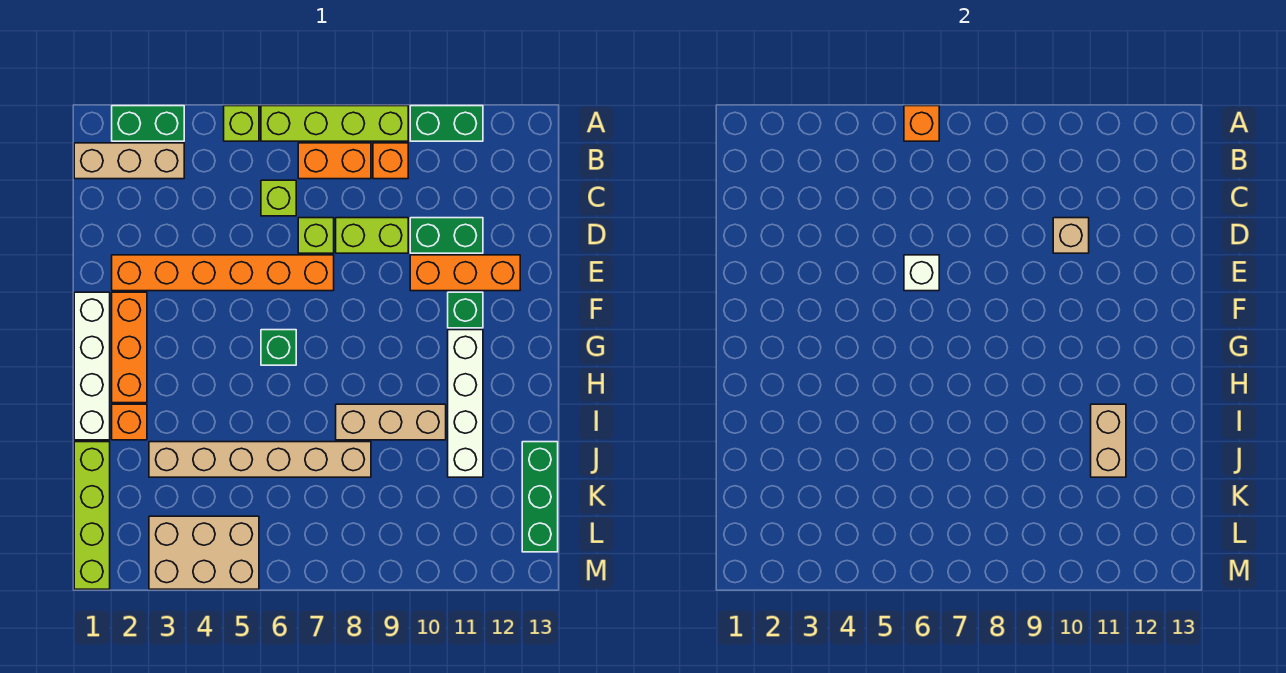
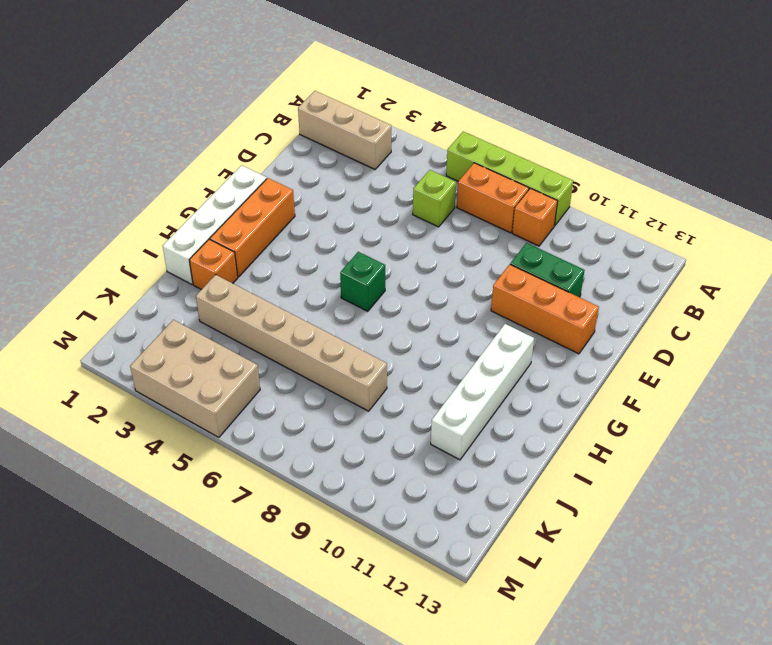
none -> green 1x2 brick [112,106,184,141]
none -> lime 1x1 brick [224,106,259,141]
none -> green 1x2 brick [410,106,483,141]

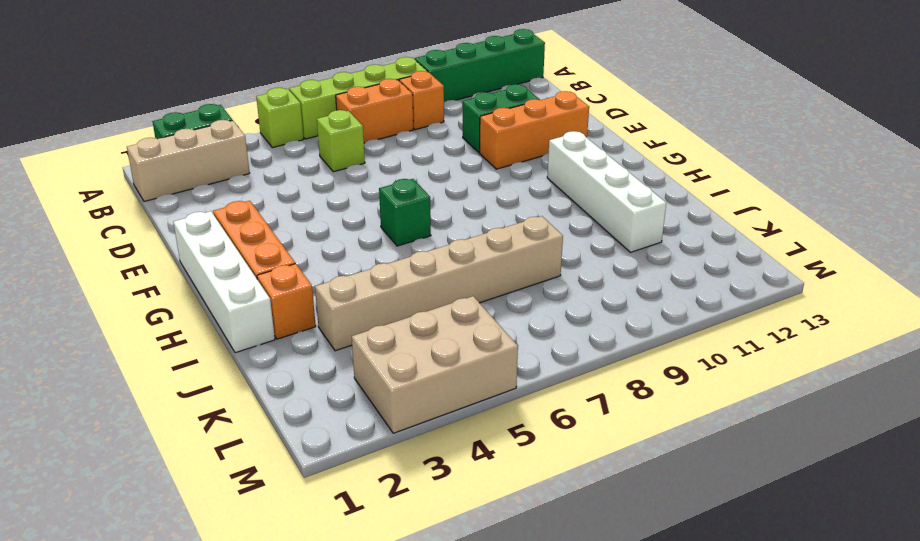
green 1x4 brick [415,29,545,102] -> green 1x2 brick [410,106,483,141]
none -> lime 1x1 brick [298,218,334,253]
none -> lime 1x2 brick [336,218,408,253]
none -> orange 1x6 brick [112,255,334,291]

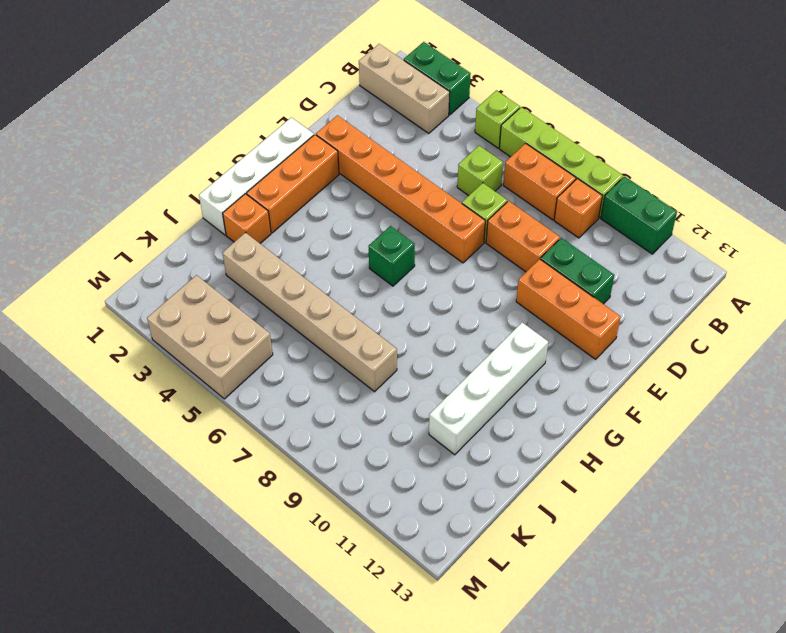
orange 1x2 brick [486,201,560,272] -> lime 1x2 brick [336,218,408,253]
none -> green 1x1 brick [448,292,483,328]
none -> tan 1x3 brick [336,404,446,440]
none -> lime 1x4 brick [74,442,110,589]

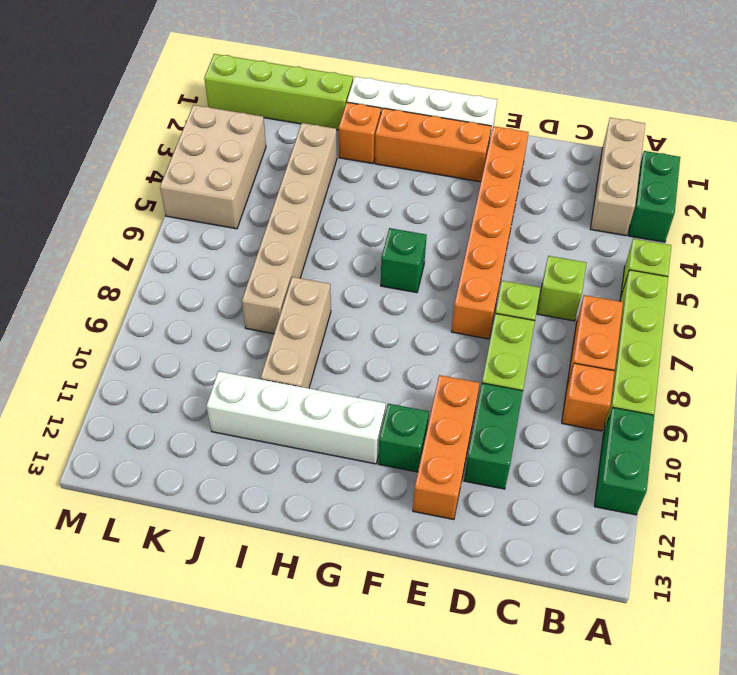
none -> green 1x3 brick [522,442,558,552]
none -> orange 1x1 brick [904,106,939,141]
none -> tan 1x1 brick [1053,218,1089,253]

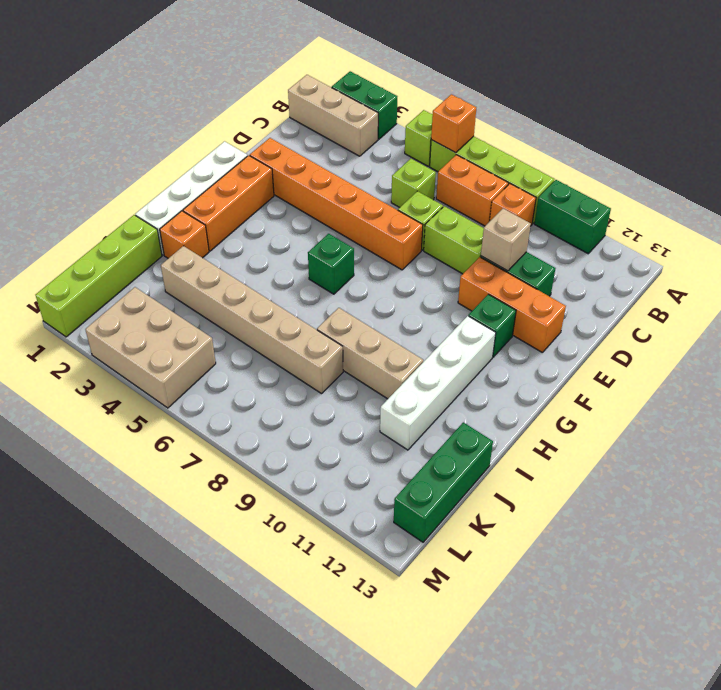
none -> white 1x1 brick [904,255,939,291]
none -> tan 1x2 brick [1091,404,1126,477]

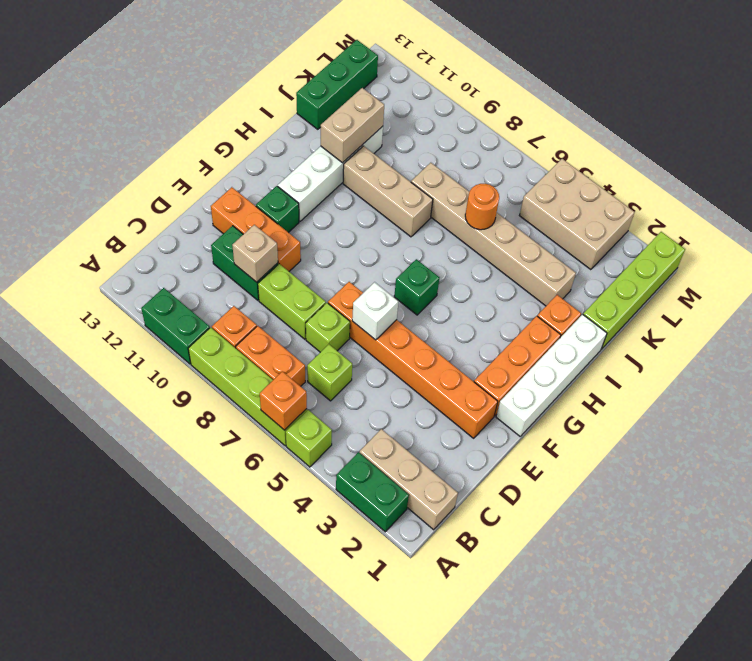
orange 1x1 round brick [465,184,499,230] -> none

